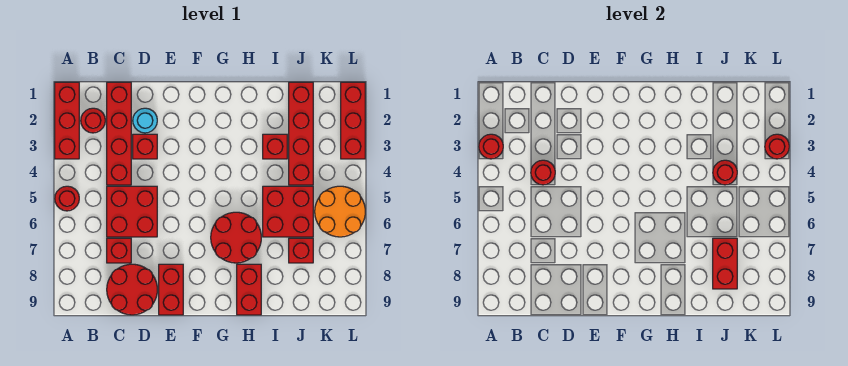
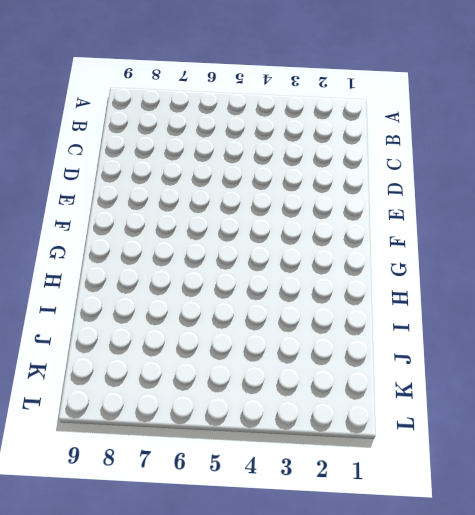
none -> red 1x3 brick [55,82,79,159]
none -> red 1x1 round brick [55,186,79,211]
none -> red 1x1 round brick [81,108,105,133]

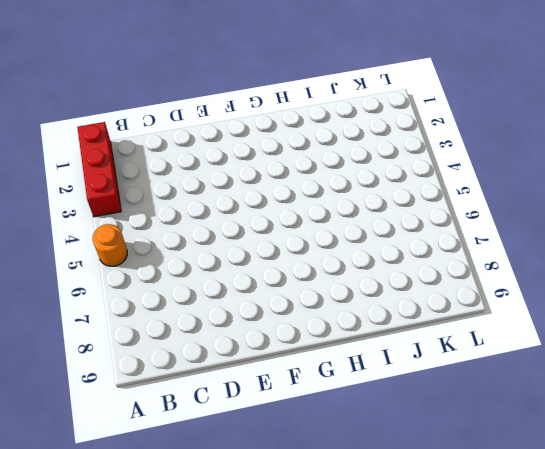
orange 1x1 round brick [93,224,127,266] -> red 1x1 round brick [55,186,79,211]
none -> red 1x1 round brick [81,108,105,133]
none -> red 1x4 brick [107,82,131,185]
none -> red 2x2 brick [107,186,157,237]

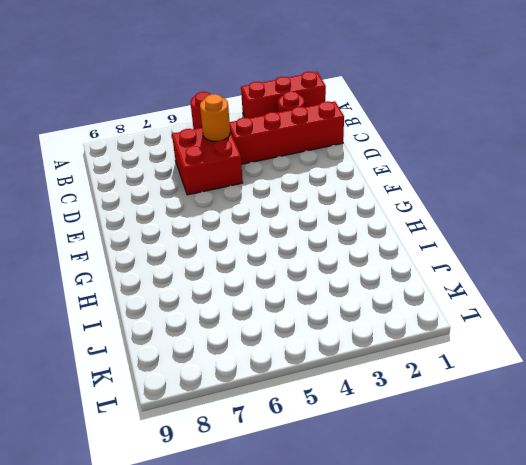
orange 1x1 round brick [200,94,230,141] -> none
none -> red 1x1 brick [107,238,131,263]
none -> red 2x2 round brick [107,264,157,315]
none -> cyan 1x1 round brick [133,108,157,133]

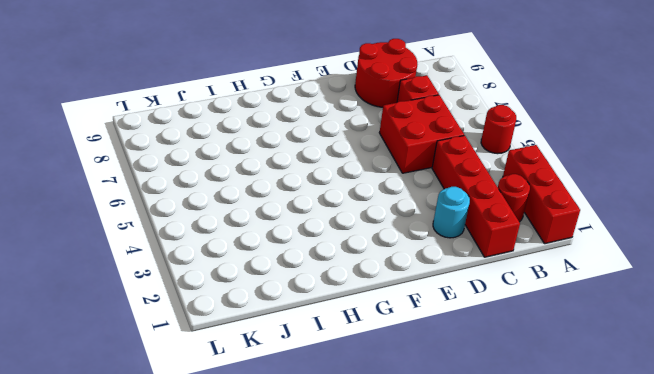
none -> red 1x1 brick [133,134,157,159]
none -> red 1x2 brick [159,264,183,315]
none -> red 2x2 round brick [211,212,261,263]

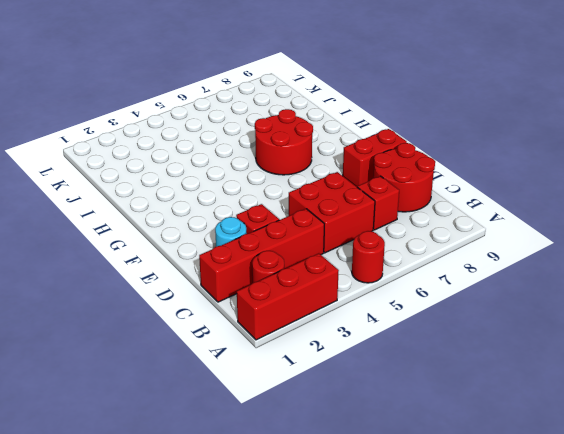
none -> red 1x2 brick [237,264,261,315]
none -> red 1x1 brick [263,134,287,159]
none -> red 2x2 brick [263,186,313,237]

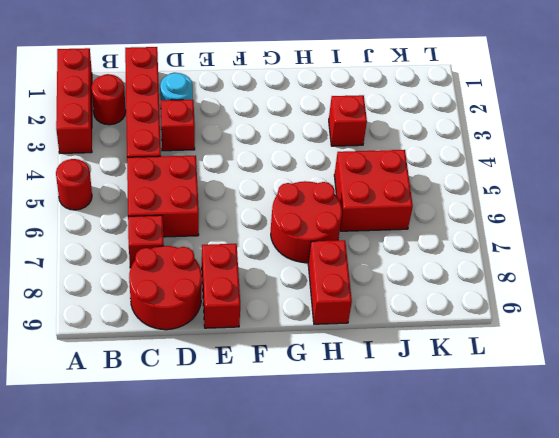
none -> red 1x4 brick [289,82,313,185]
none -> red 1x1 brick [289,238,313,263]
none -> orange 2x2 round brick [315,186,365,237]

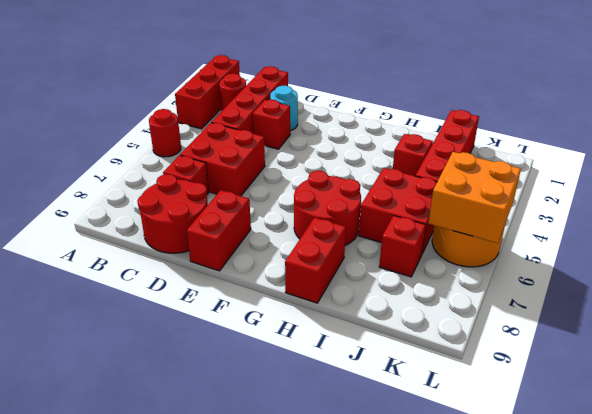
orange 2x2 brick [428,152,521,243] -> none
none -> red 1x3 brick [341,82,365,159]
none -> red 1x1 round brick [479,134,503,159]
none -> red 1x1 round brick [531,160,555,185]

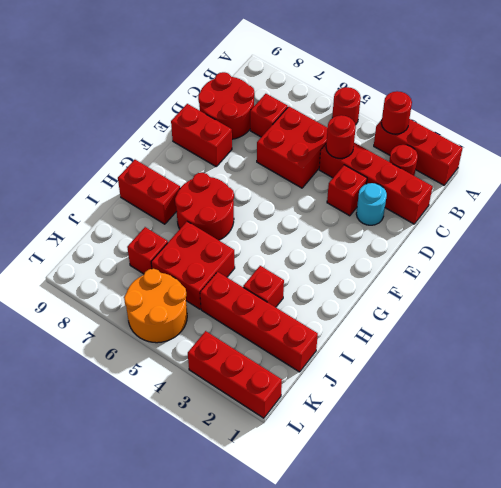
none -> red 1x1 round brick [713,160,737,185]
none -> red 1x2 brick [713,238,737,289]
none -> red 1x1 round brick [765,134,789,159]

